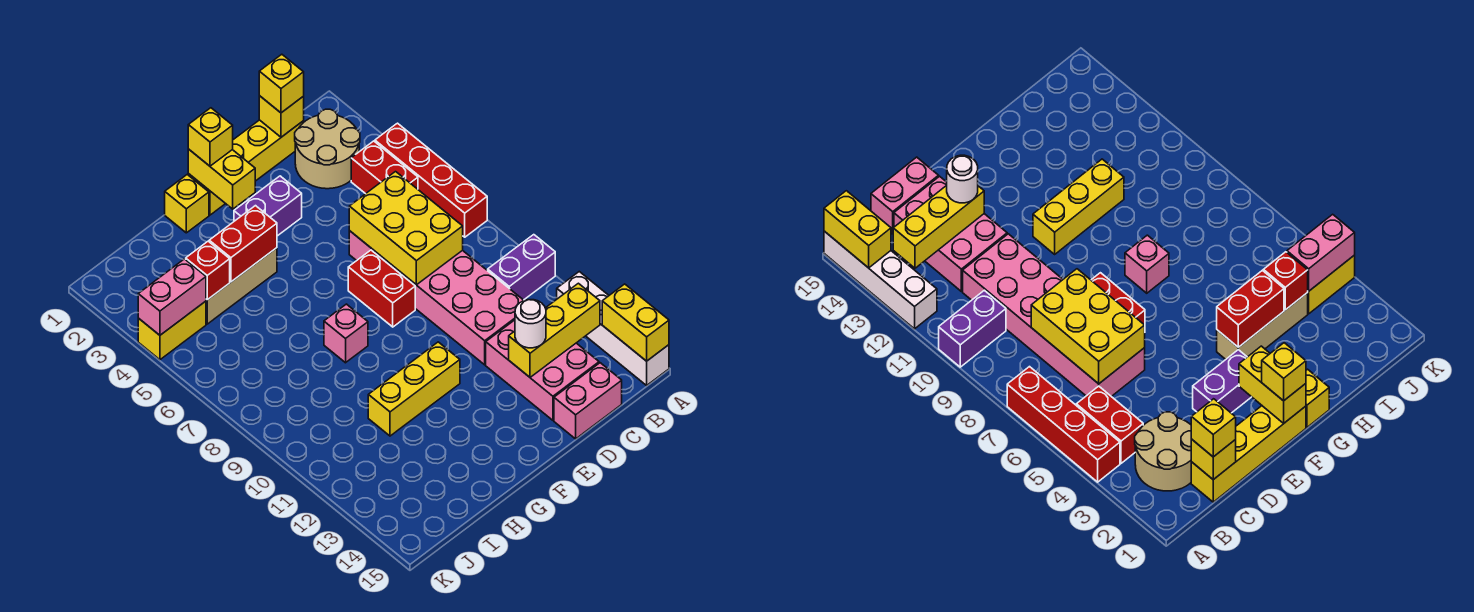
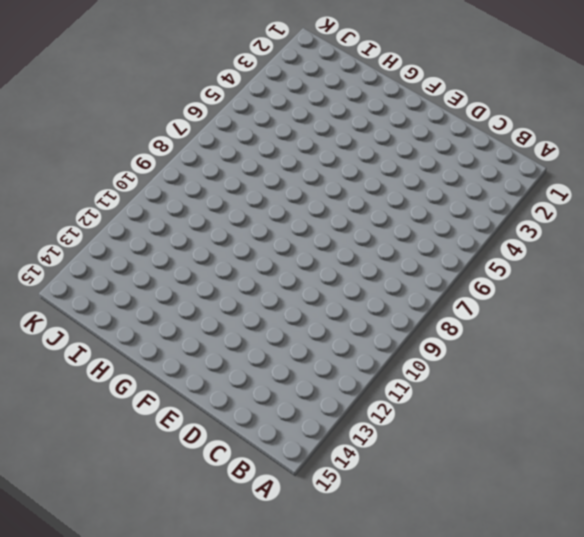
none -> red 1x4 brick [375,123,487,237]
none -> purple 1x2 brick [488,235,555,300]
none -> white 1x4 brick [557,272,669,385]

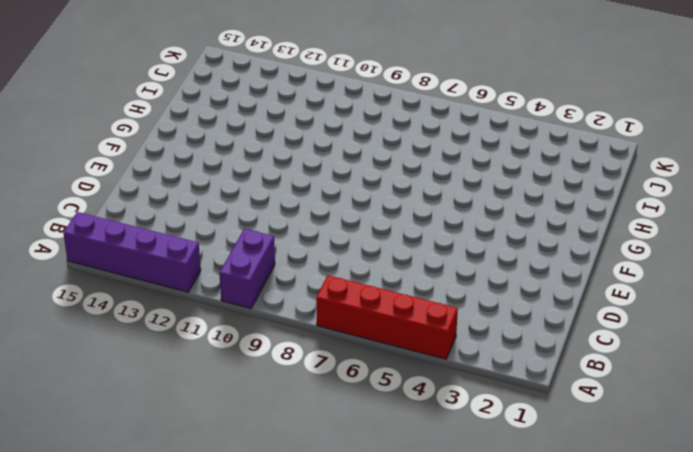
purple 1x4 brick [63,212,201,292] -> white 1x4 brick [557,272,669,385]
none -> tan 2x2 round brick [295,109,360,189]
none -> red 1x2 brick [351,141,418,194]
none -> yellow 1x4 brick [188,120,304,215]

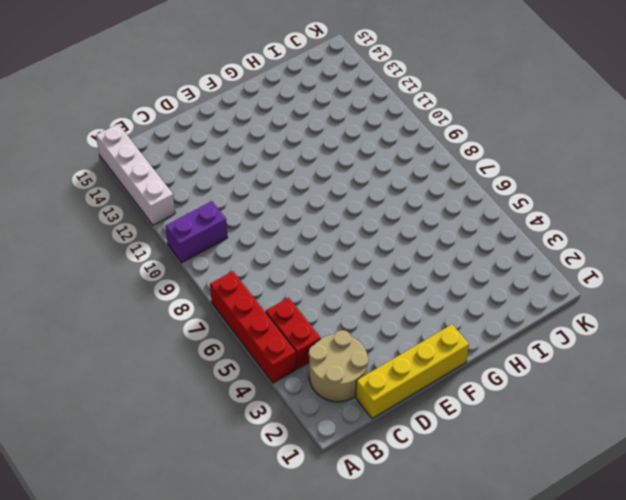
none -> pink 2x6 brick [349,231,524,365]
none -> pink 2x3 brick [486,320,599,420]
none -> pink 1x2 brick [554,363,622,439]

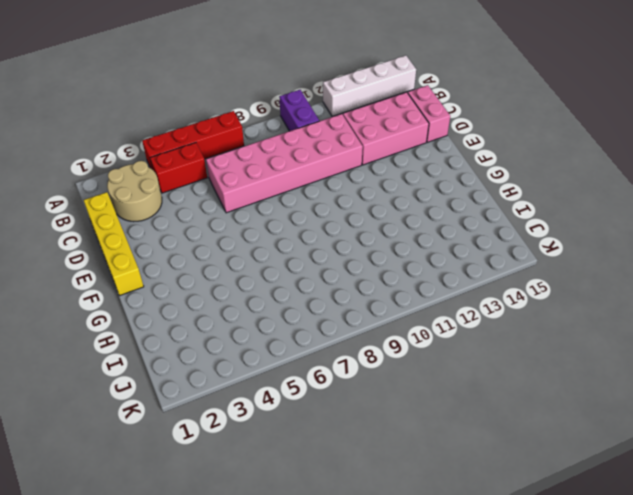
none -> purple 1x2 brick [234,176,302,236]
none -> red 1x2 brick [348,250,415,327]
none -> yellow 1x3 brick [368,342,460,436]

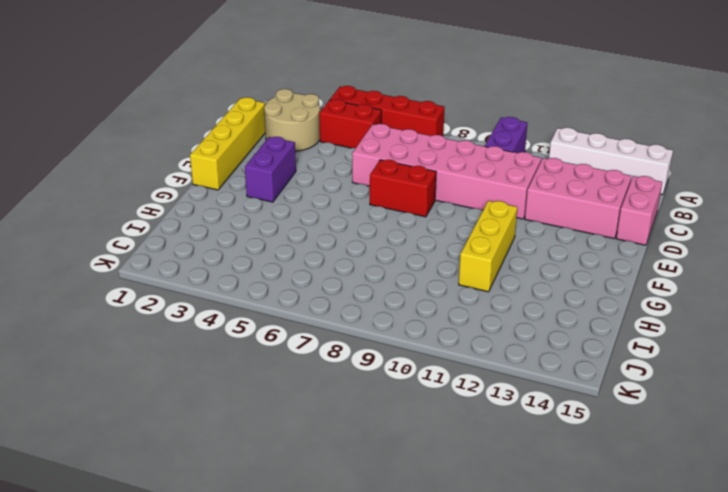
none -> yellow 1x1 brick [165,175,209,233]
none -> tan 1x3 brick [206,248,277,324]
none -> pink 1x1 brick [324,304,368,363]

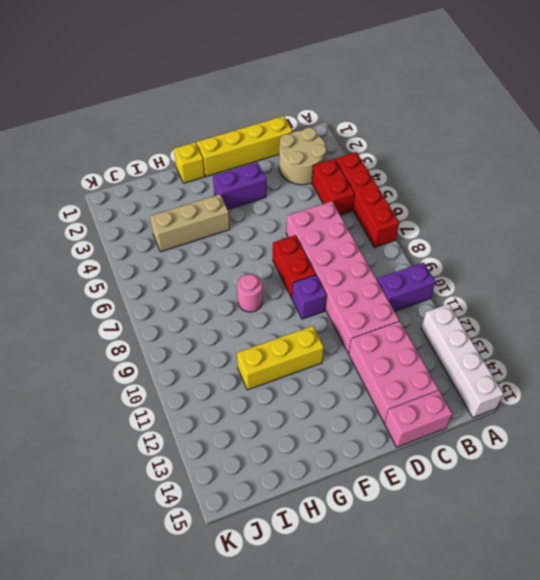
purple 1x1 brick [292,275,327,319] -> none
pink 1x1 round brick [237,274,263,312] -> pink 1x1 brick [324,304,368,363]
none -> yellow 1x2 brick [138,301,206,360]
none -> yellow 1x2 brick [602,284,669,361]
none -> yellow 1x3 brick [509,283,600,377]

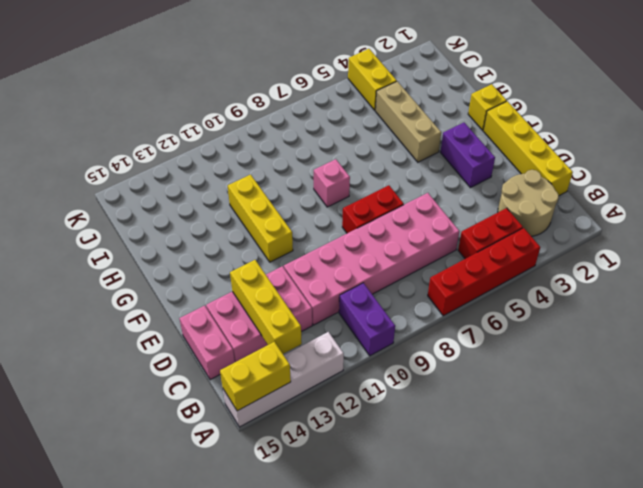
none -> yellow 1x1 brick [259,96,304,137]
none -> yellow 2x3 brick [349,172,463,285]
none -> yellow 1x2 brick [188,149,255,209]

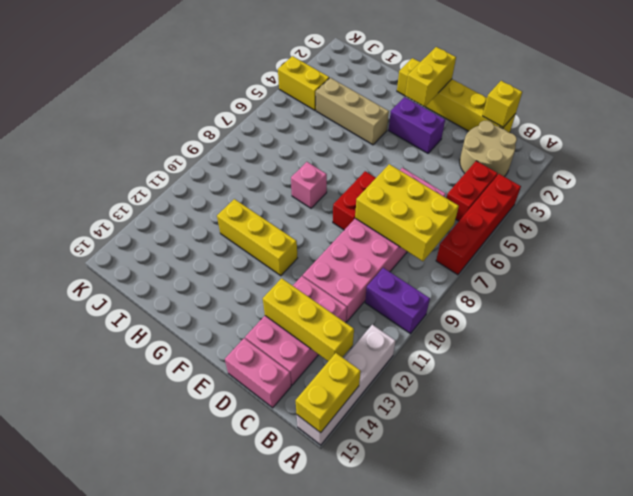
yellow 2x3 brick [355,164,459,261] -> yellow 2x3 brick turned to [349,172,463,285]
none -> red 1x2 brick [209,206,277,282]
none -> red 1x1 brick [186,241,230,300]
none -> pink 1x2 brick [138,259,206,335]

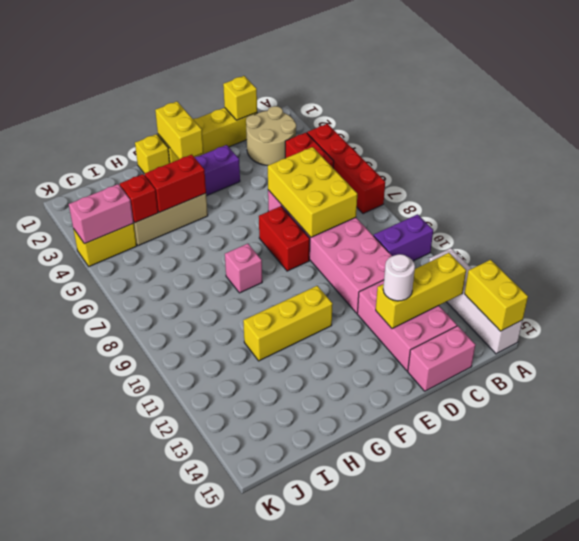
none -> yellow 1x1 brick [259,54,304,113]
none -> yellow 1x1 brick [188,108,233,166]

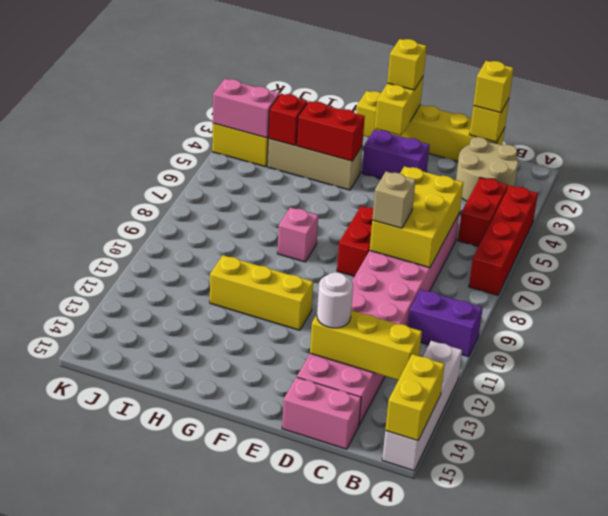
tan 1x1 brick [372,172,416,228] -> none

